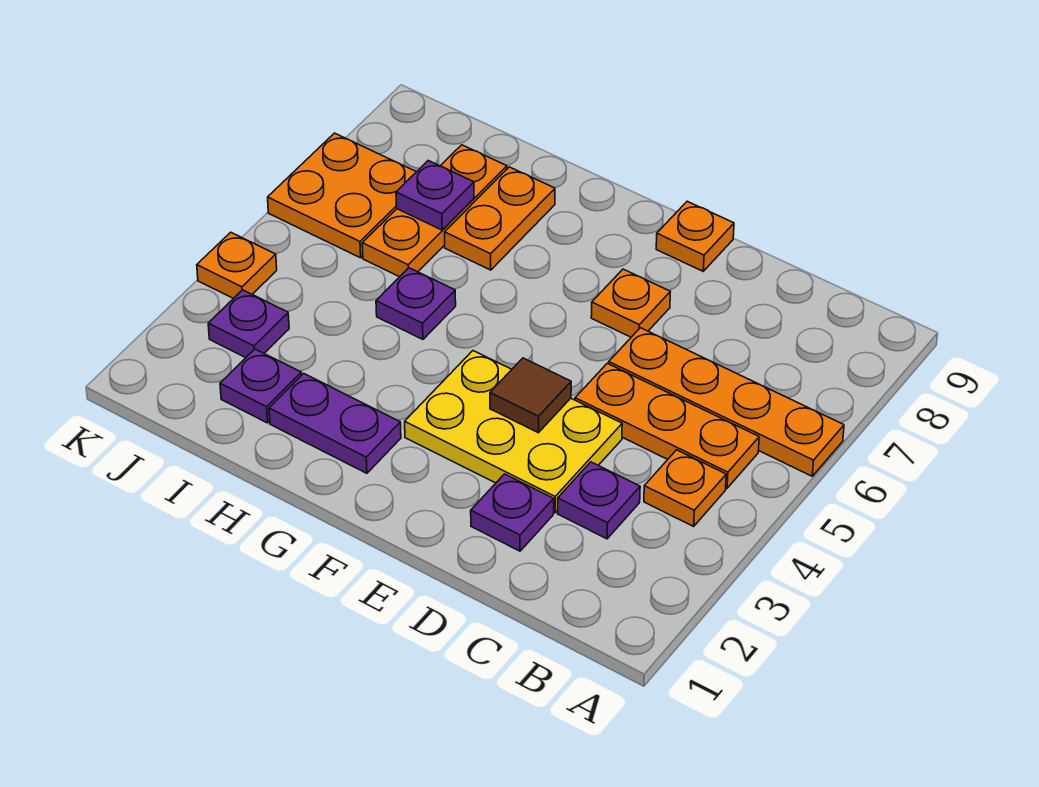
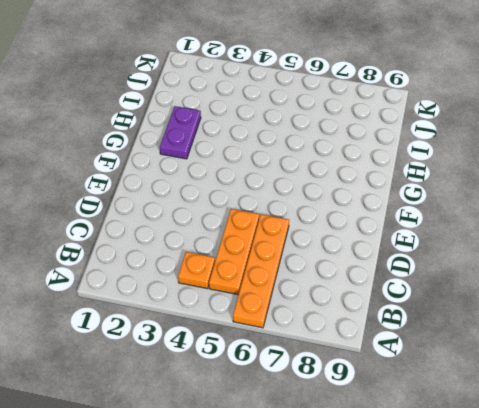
none -> purple 1x1 plate [558,462,640,539]
none -> purple 1x1 plate [471,474,554,551]
none -> yellow 2x3 plate [405,351,622,513]

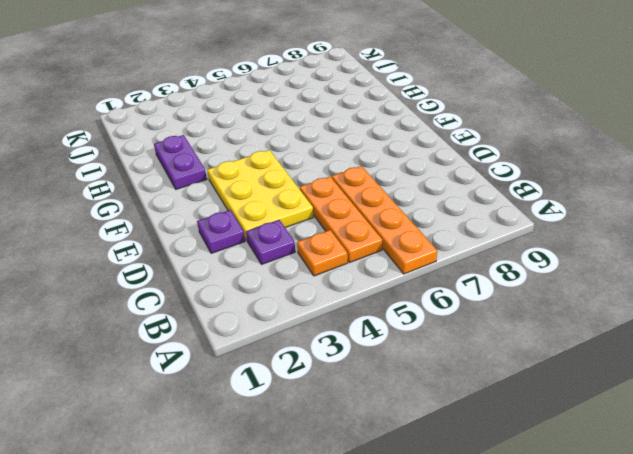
none -> orange 1x1 plate [591,269,670,337]
none -> orange 1x1 plate [656,201,734,271]
none -> purple 1x1 plate [376,268,456,339]

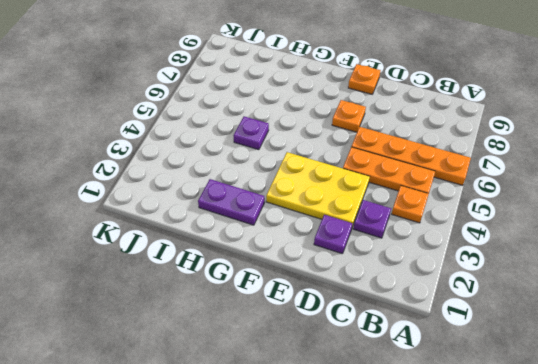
none -> orange 1x2 plate [445,167,555,270]
none -> purple 1x1 plate [220,349,301,423]
none -> orange 1x3 plate [362,145,507,277]

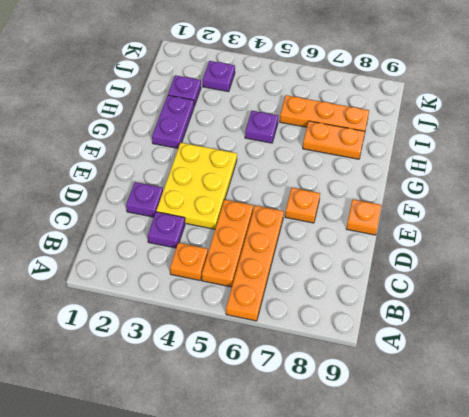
none -> orange 2x2 plate [268,133,416,258]
none -> orange 1x1 plate [197,232,277,299]
none -> brown 1x1 tile [490,358,571,433]

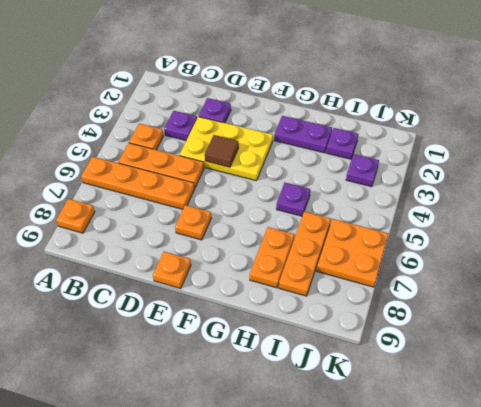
orange 1x1 plate [56,199,95,233] -> orange 1x1 plate moved to [197,232,277,299]
none -> purple 1x1 plate [396,161,474,230]

